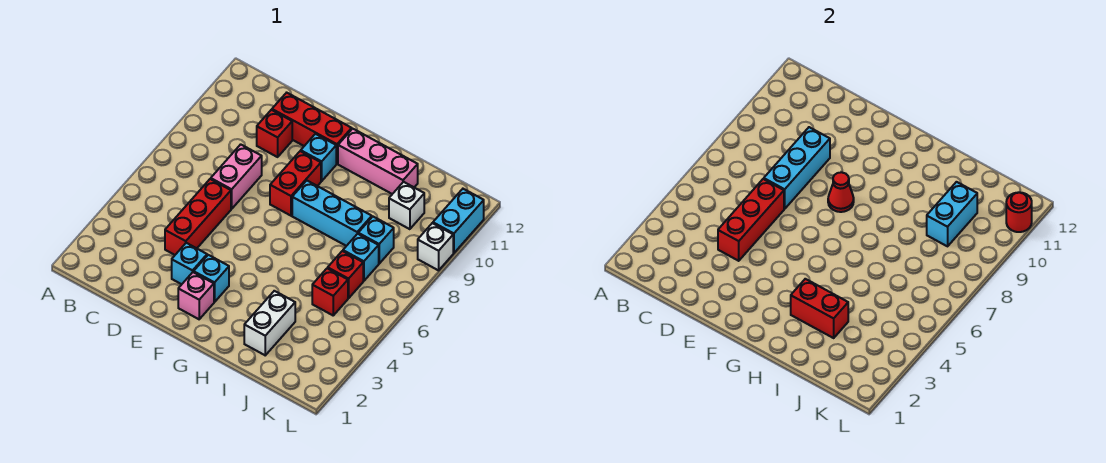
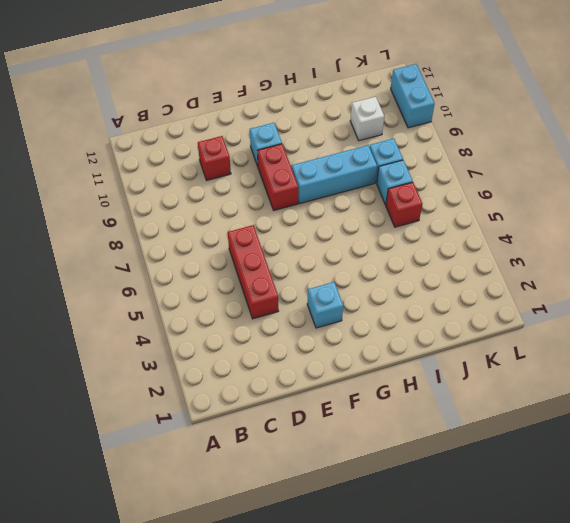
none -> pink 1x2 brick [211,144,262,209]
none -> red 1x3 brick [272,93,352,164]
none -> cyan 1x1 brick [172,243,207,284]

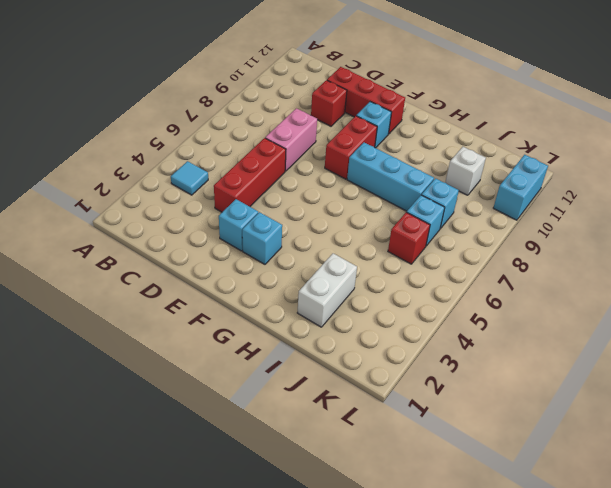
cyan 1x1 tile [171,161,208,195] -> none
none -> pink 1x1 brick [178,272,214,319]
none -> pink 1x3 brick [338,129,418,194]
none -> red 1x1 brick [312,268,348,315]

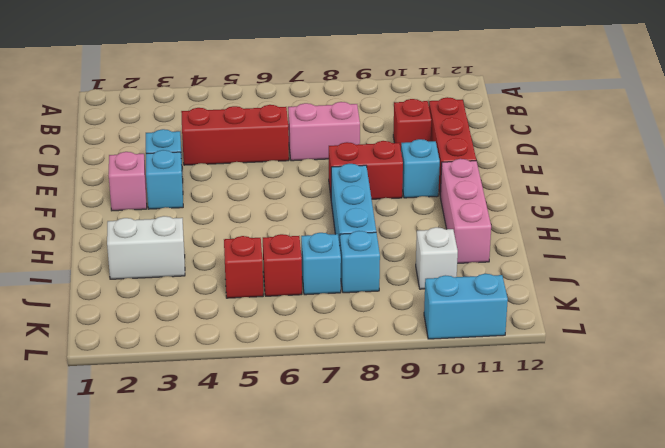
none -> white 1x1 brick [418,223,453,270]
none -> red 1x3 brick [718,179,784,261]
none -> cyan 1x3 brick [764,127,830,209]

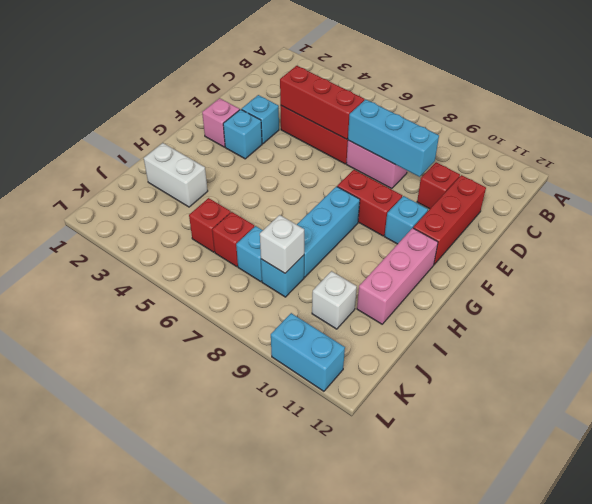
white 1x1 brick [260,215,304,273] -> white 1x1 brick moved to [418,223,453,270]
none -> red 1x1 cone [828,172,854,212]
none -> red 1x2 brick [791,279,848,338]
none -> cyan 1x2 brick [927,182,977,246]

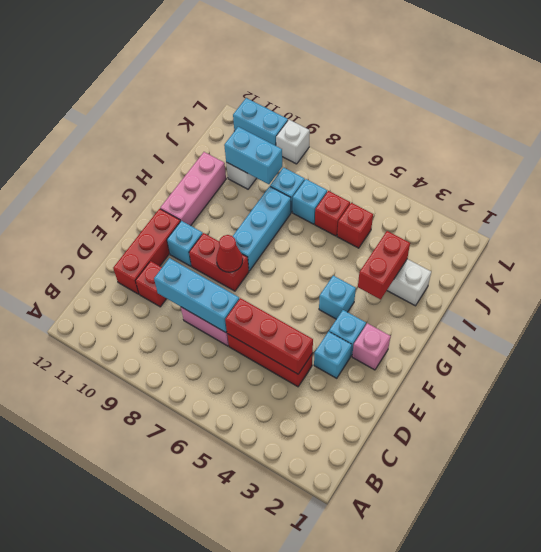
cyan 1x1 brick [319,276,356,319] -> none
none -> red 1x1 round brick [1006,192,1032,232]

